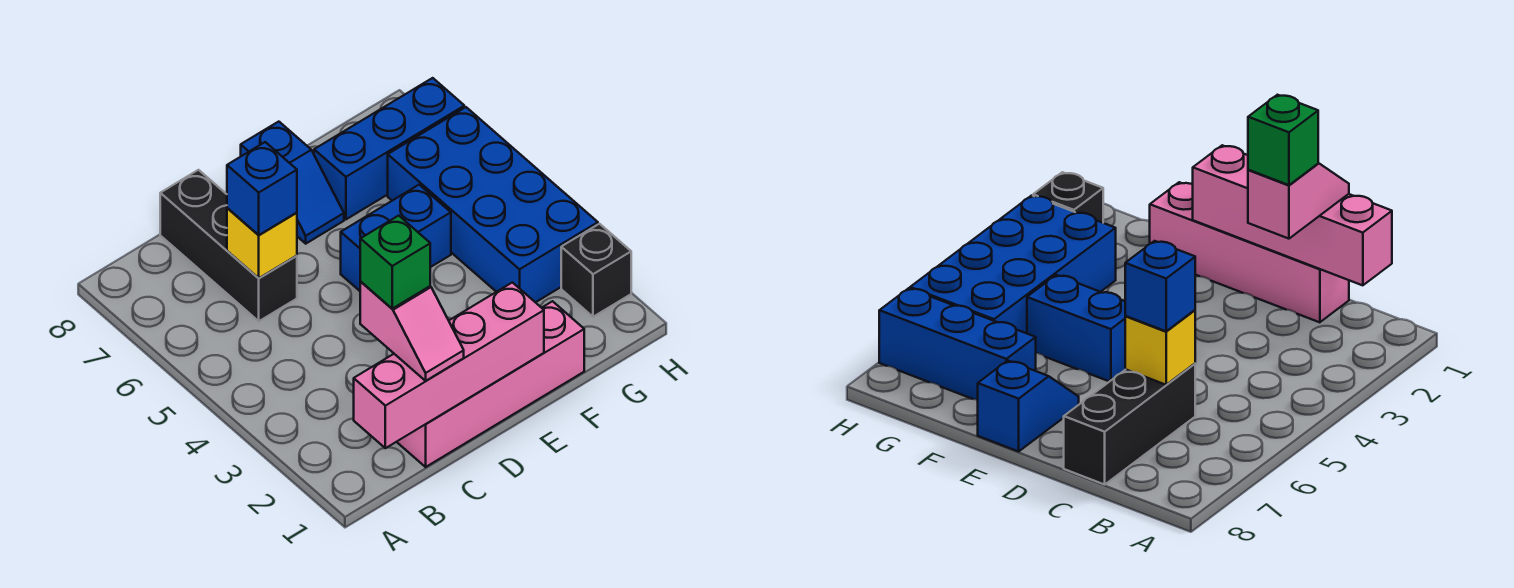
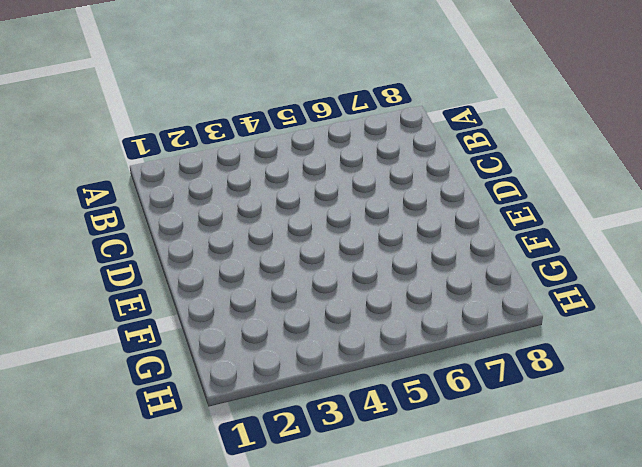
none -> pink 1x4 brick [397,301,584,467]
none -> black 1x3 brick [160,170,297,321]
none -> blue 1x2 brick [341,185,451,291]

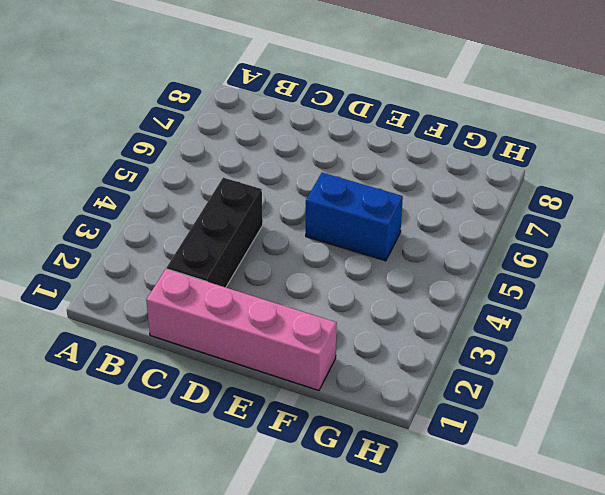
black 1x3 brick [167,178,263,287] -> black 1x3 brick moved to [160,170,297,321]
none -> blue 1x2 slope [241,122,344,244]
none -> blue 1x3 brick [314,78,464,219]
none -> blue 2x4 brick [388,107,598,302]

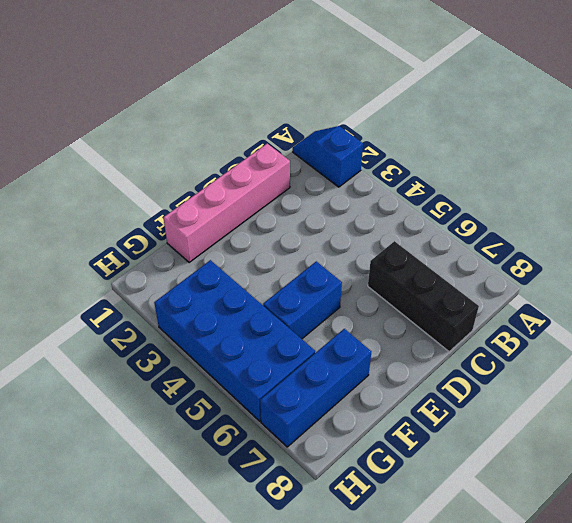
blue 1x2 slope [293,126,363,187] -> blue 1x2 slope moved to [241,122,344,244]
none -> black 1x1 brick [561,224,631,317]
none -> pink 1x4 brick [354,282,544,448]
none -> yellow 1x1 brick [227,208,297,278]

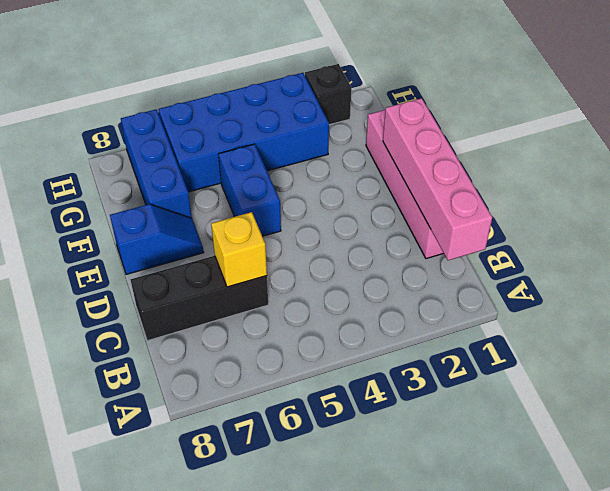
none -> pink 1x2 slope [360,282,464,381]
none -> blue 1x1 brick [227,142,297,235]
none -> green 1x1 brick [360,216,430,309]

